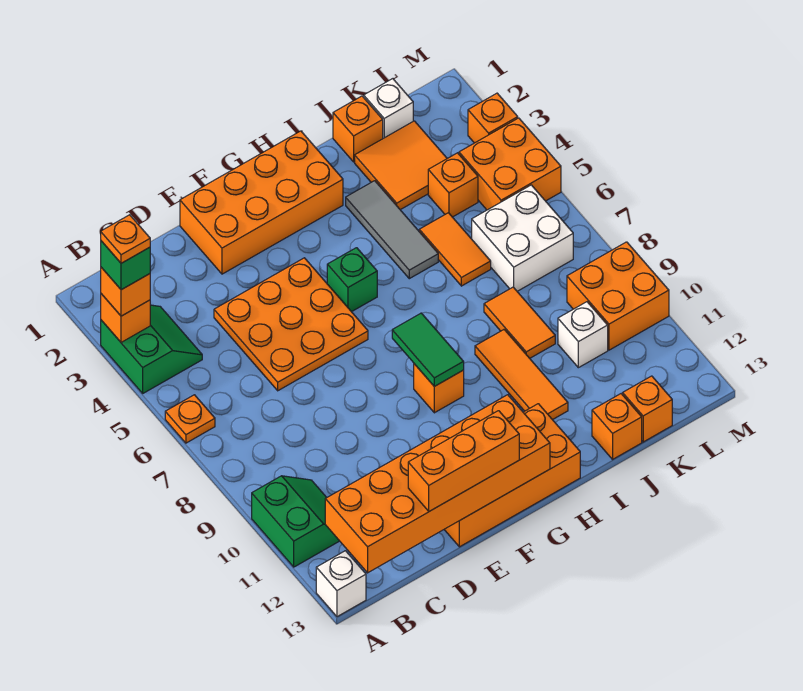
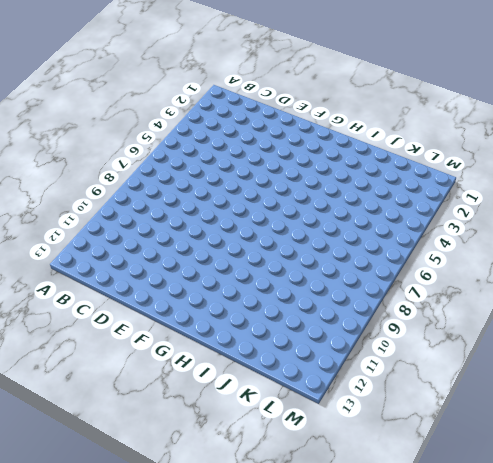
none -> green 2x2 slope [101,305,202,393]
none -> orange 1x1 plate [165,395,215,443]
none -> green 2x2 slope [252,476,339,567]
none -> white 1x1 brick [316,551,366,617]

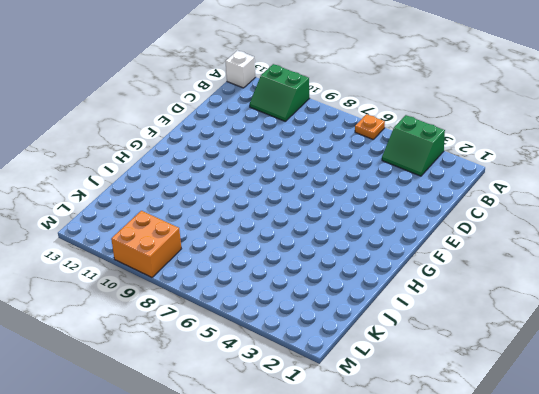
none -> orange 3x3 plate [214,258,368,391]
none -> orange 2x4 brick [180,131,343,274]
none -> orange 2x4 brick [444,404,580,547]
none -> green 1x1 brick [327,248,377,312]

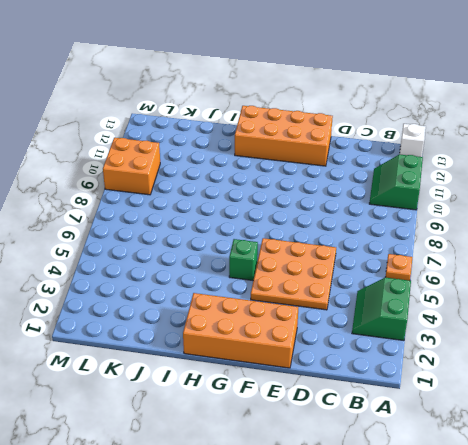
none -> orange 1x1 brick [414,364,464,413]
none -> grey 1x3 tile [346,181,438,279]
none -> orange 1x3 tile [475,330,568,420]
none -> orange 1x1 brick [333,96,383,162]

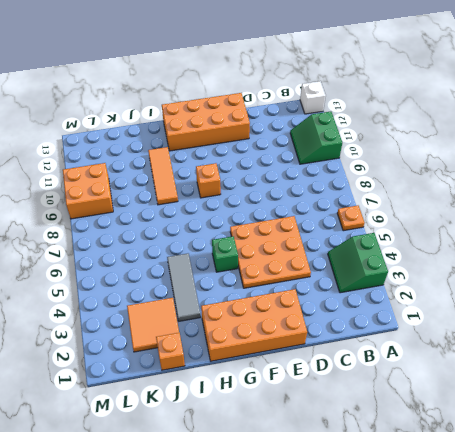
none -> orange 1x2 tile [419,213,491,286]
none -> orange 1x2 tile [484,287,555,358]
none -> orange 1x1 brick [592,394,642,459]
none -> white 1x1 brick [364,79,413,138]

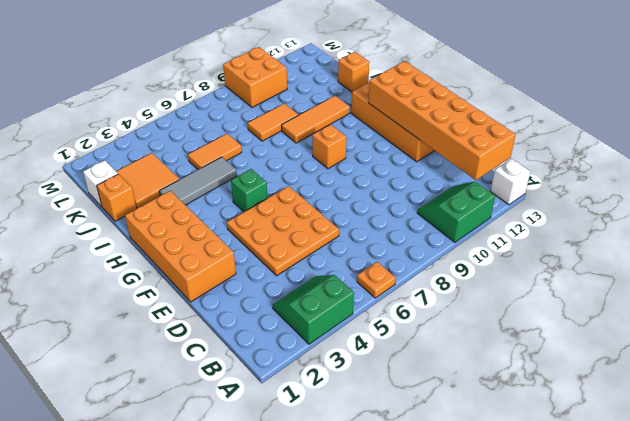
none -> orange 1x1 brick [428,153,478,217]
none -> white 2x2 brick [472,185,573,291]
none -> white 1x1 brick [558,302,608,368]
none -> orange 1x1 brick [623,376,672,442]

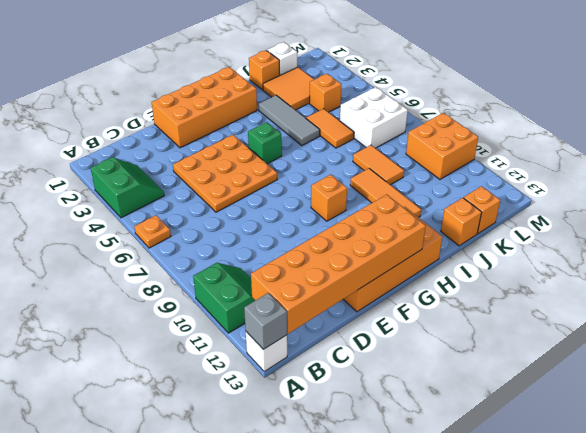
grey 1x1 brick [244,293,287,349] -> none
none -> white 1x1 brick [558,302,608,368]
none -> orange 2x2 brick [459,118,561,210]
none -> orange 1x1 brick [468,93,518,143]
none -> orange 1x1 brick [101,294,150,342]

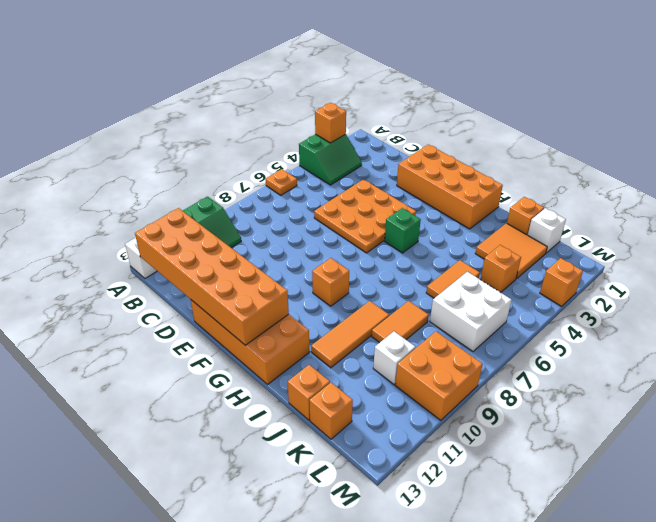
none -> grey 1x3 tile [346,181,438,279]
none -> orange 2x2 brick [459,118,561,210]
none -> green 1x2 tile [392,313,464,386]
none -> orange 1x1 brick [101,267,150,316]

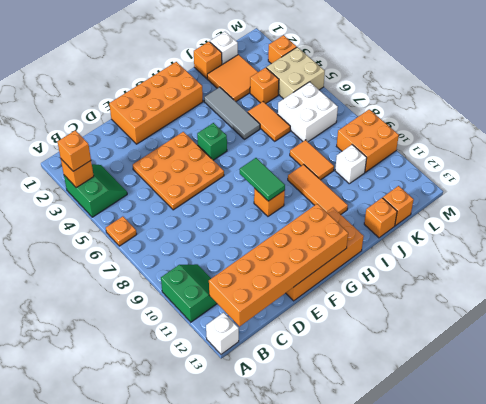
tan 2x2 brick [266,47,325,99] -> orange 2x2 brick [459,118,561,210]
none -> orange 1x3 brick [408,411,519,511]
none -> green 1x1 brick [101,241,150,290]
none -> orange 1x1 plate [101,215,150,263]

